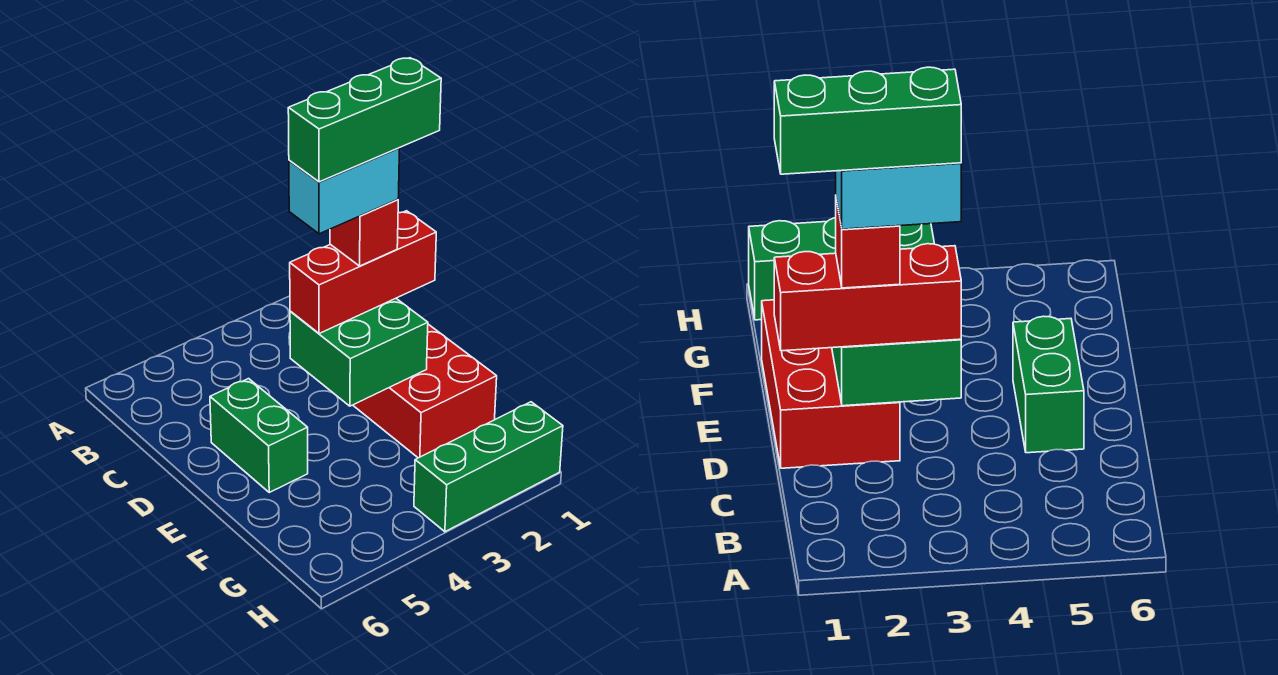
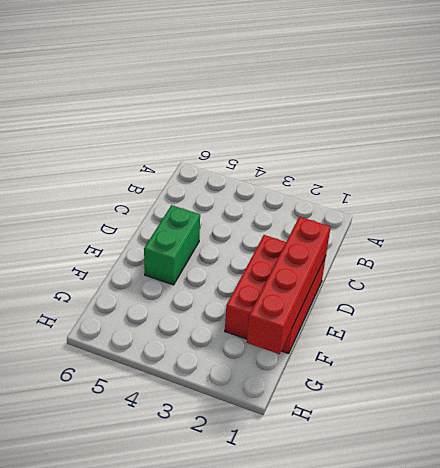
red 1x4 brick [247,217,331,354] -> none
none -> green 1x3 brick [414,402,563,532]
none -> green 2x2 brick [290,298,428,406]

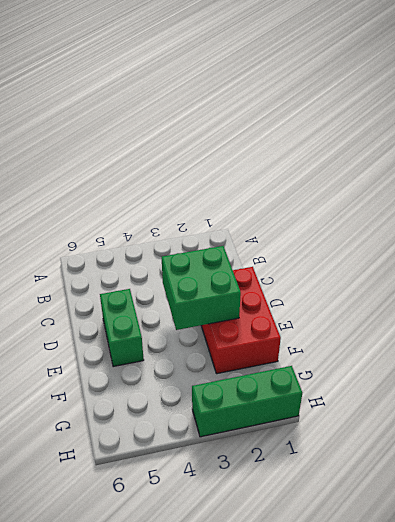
none -> red 1x3 brick [290,211,436,334]
none -> red 1x1 brick [330,200,398,266]

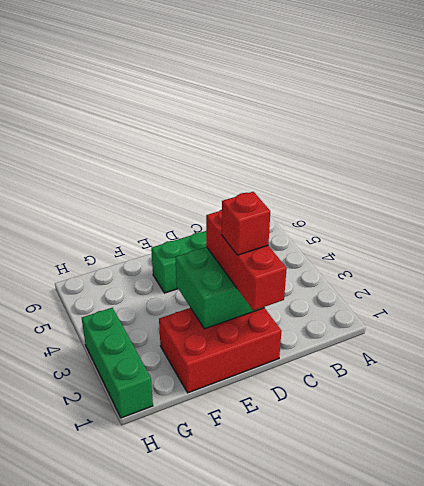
none -> cyan 1x2 brick [289,148,400,234]
none -> green 1x3 brick [288,58,441,182]

